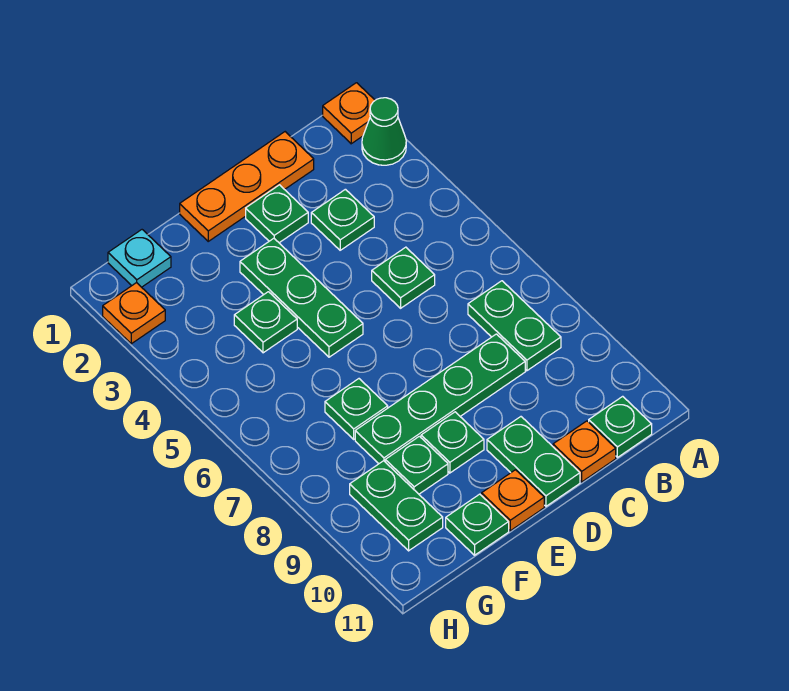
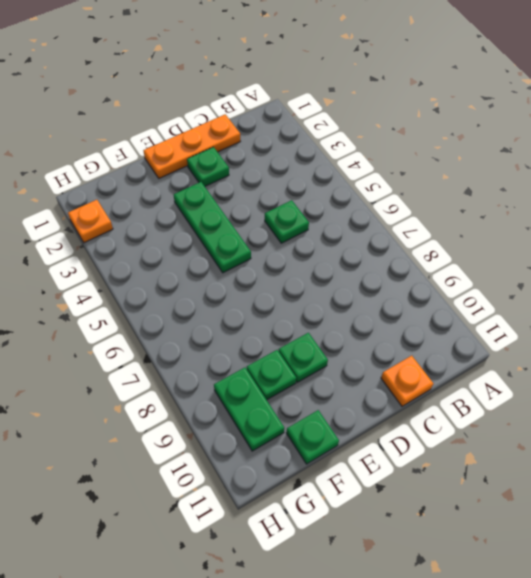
none -> orange 1x1 plate [323,83,375,144]
none -> green 1x1 cone [362,98,406,165]
none -> green 1x2 plate [468,281,561,371]

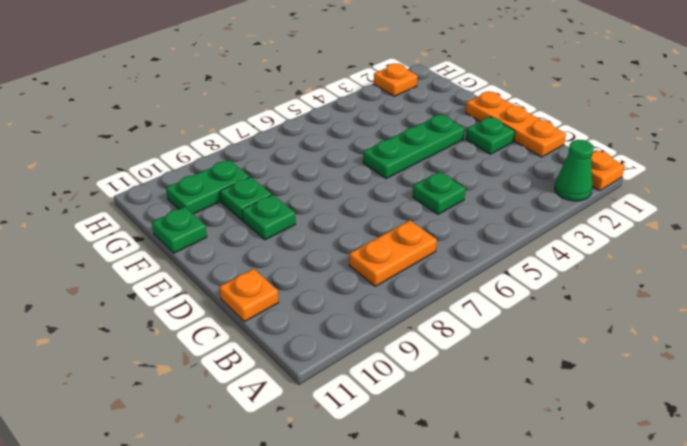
orange 1x2 plate [349,220,437,286] -> green 1x2 plate [468,281,561,371]
none -> green 1x1 plate [589,396,652,457]
none -> green 1x1 plate [311,189,374,250]
none -> green 1x4 plate [355,334,525,464]

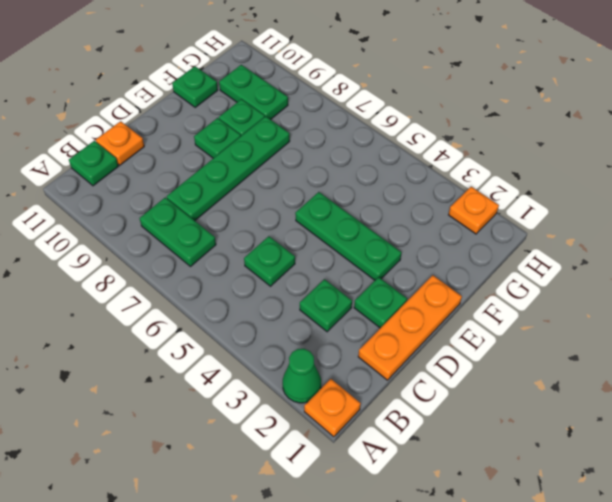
none -> green 1x2 plate [487,417,580,506]
none -> orange 1x1 plate [482,470,544,531]
none -> green 1x1 plate [234,292,297,353]

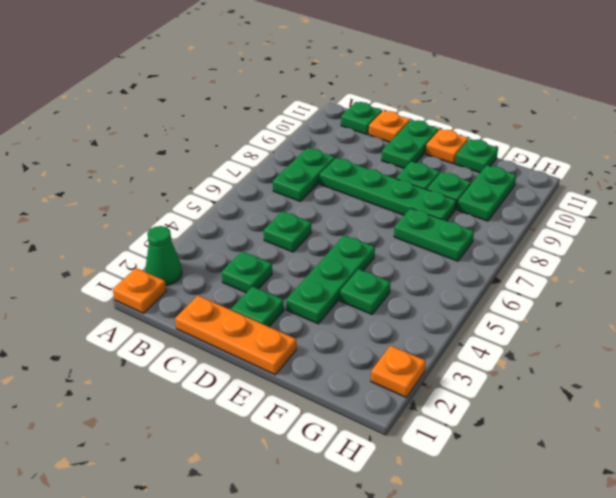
green 1x2 plate [394,208,474,261] -> green 1x1 plate [325,379,388,439]
none -> cyan 1x1 plate [108,230,171,287]

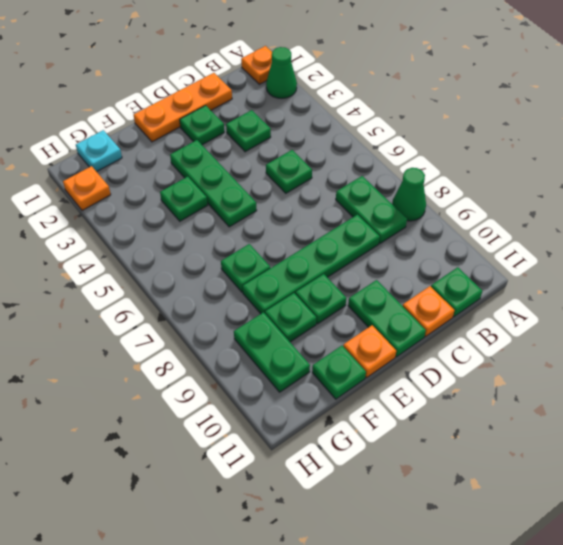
green 1x1 cone [392,168,426,221] -> none

